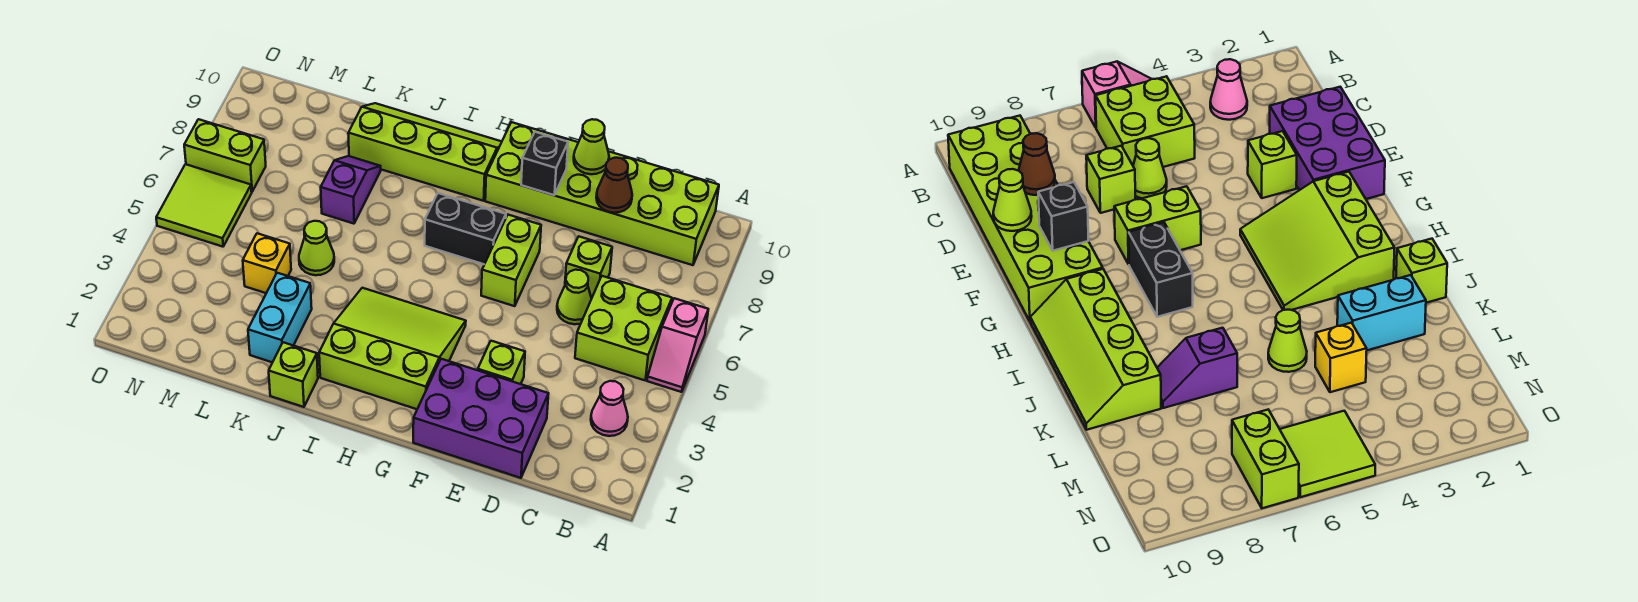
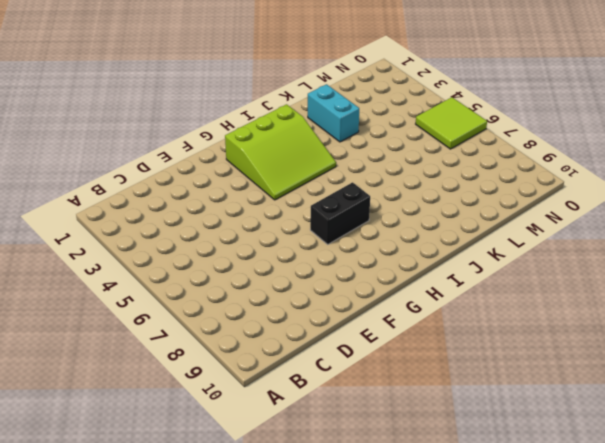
none -> pink 1x2 slope [647,298,708,392]
none -> pink 1x1 cone [591,381,628,436]
none -> lime 2x2 brick [575,276,672,380]

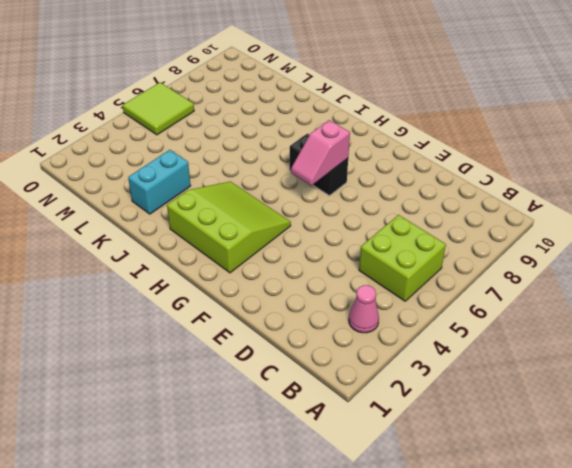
pink 1x2 slope [291,120,350,185] -> pink 1x2 slope moved to [647,298,708,392]
none -> lime 2x6 brick [485,122,719,265]
none -> purple 2x3 brick [413,359,549,478]
none -> lime 1x1 cone [557,270,592,324]

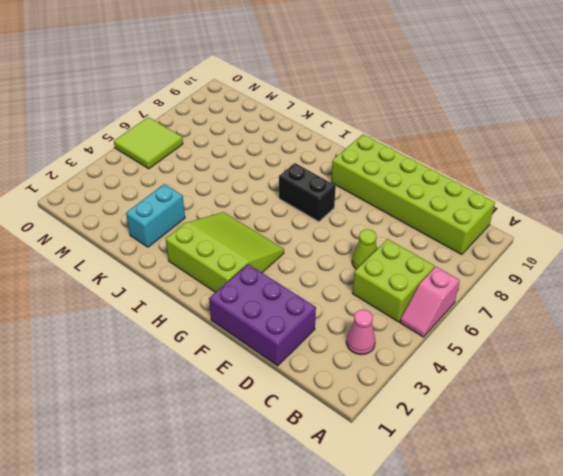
none -> lime 1x1 brick [565,236,612,298]
none -> lime 1x1 brick [478,341,525,384]
none -> lime 1x2 brick [481,215,541,306]

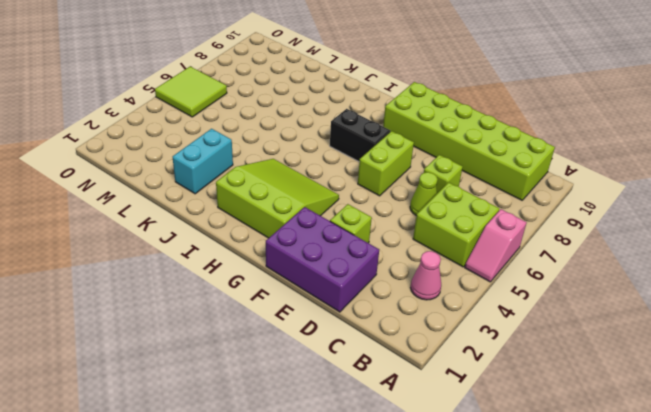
none -> lime 2x4 slope [348,103,502,201]
none -> lime 1x1 brick [269,342,318,407]
none -> lime 1x1 cone [299,221,334,275]

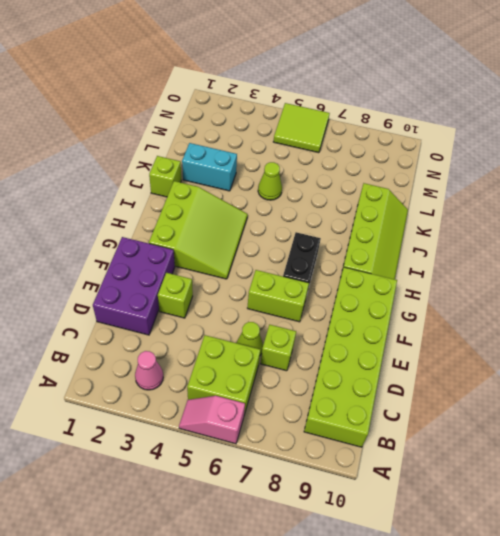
none -> purple 1x2 slope [321,156,381,224]
none -> yellow 1x1 brick [243,233,291,293]
none -> lime 1x2 brick [184,119,266,192]

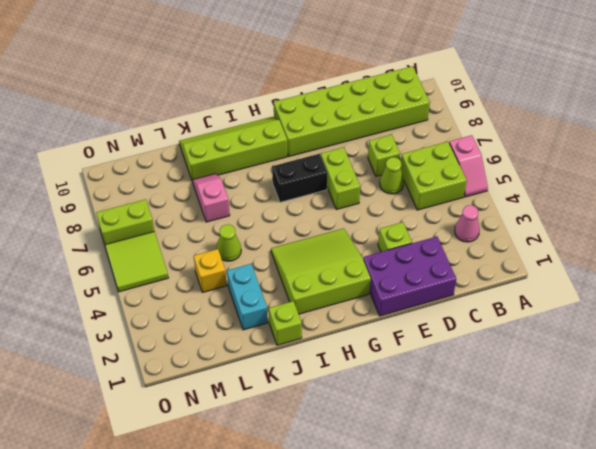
pink 1x2 slope [192,174,230,222] -> purple 1x2 slope [321,156,381,224]
none -> brown 1x1 cone [596,158,632,213]
none -> lime 1x1 cone [574,119,609,174]
none -> black 1x1 brick [521,132,568,195]

